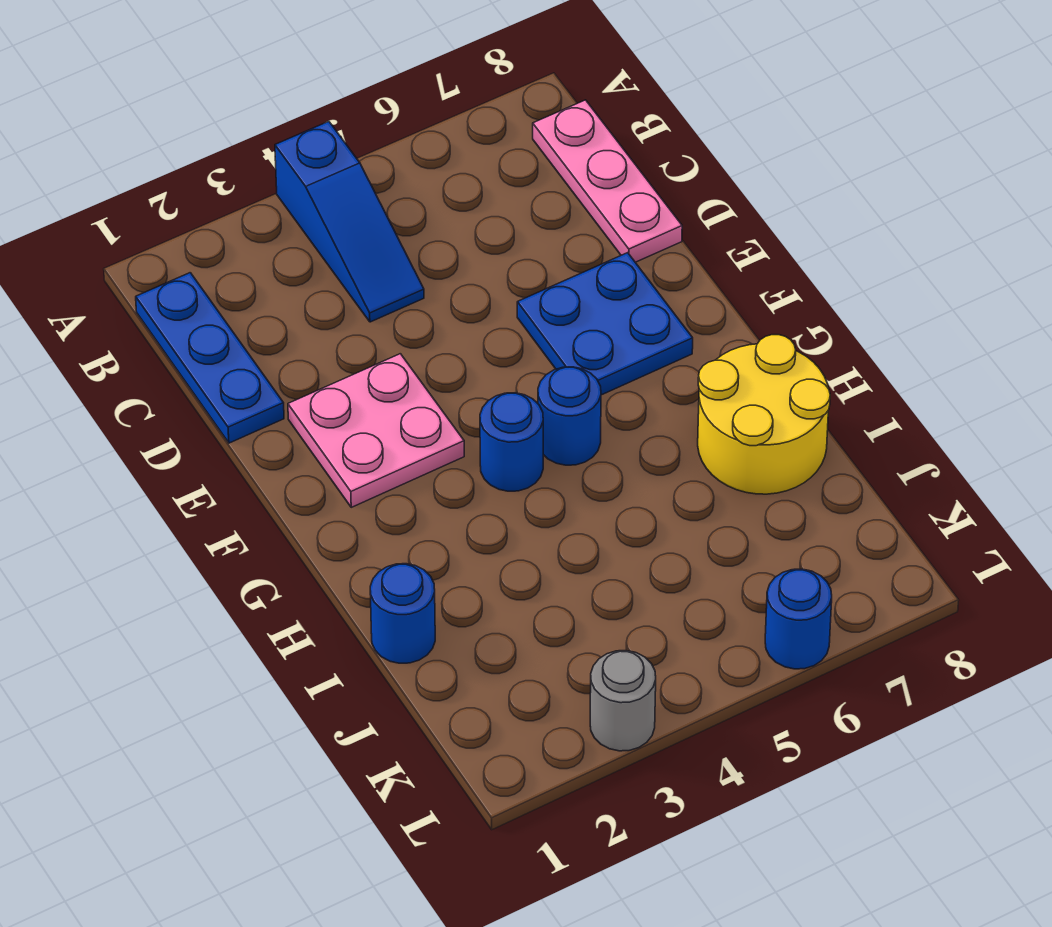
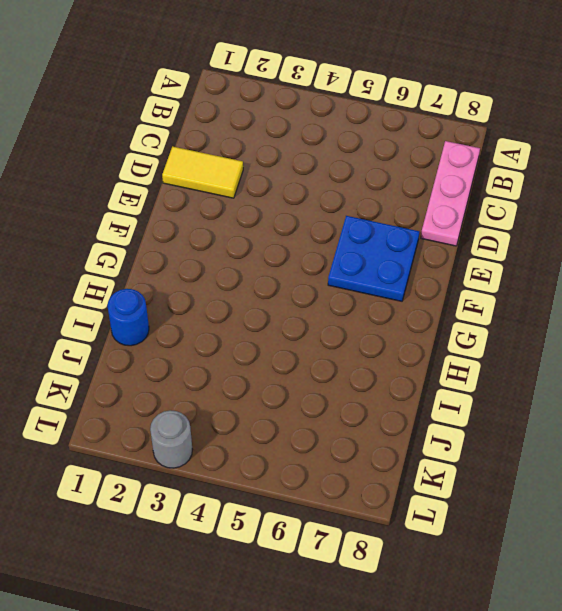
yellow 1x2 tile [162,146,243,198] -> blue 1x3 plate [136,273,284,443]
none -> blue 1x3 slope [275,121,424,322]
none -> pink 2x2 plate [288,354,464,507]

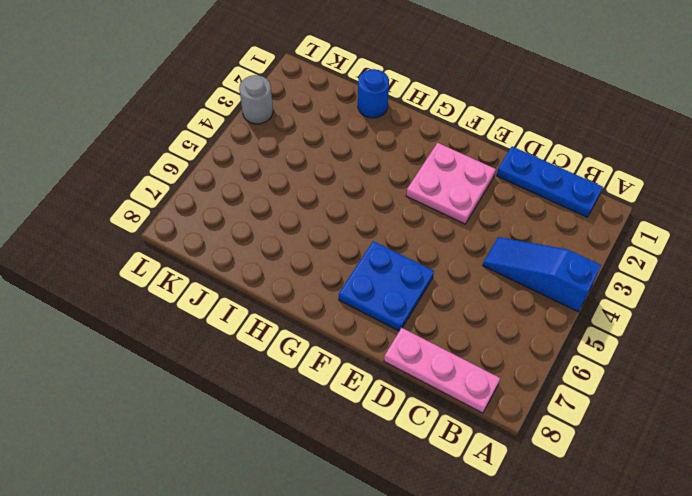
none -> blue 1x1 round brick [480,393,543,491]
none -> blue 1x1 round brick [538,367,601,465]

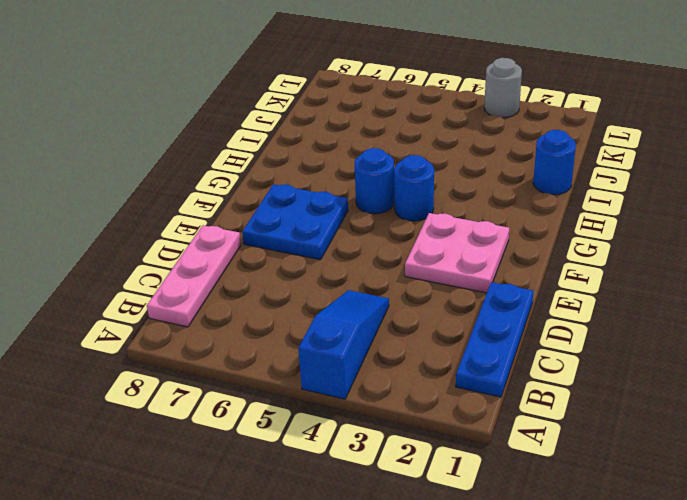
none -> yellow 2x2 round brick [698,335,830,494]
none -> blue 1x1 round brick [765,569,832,669]

